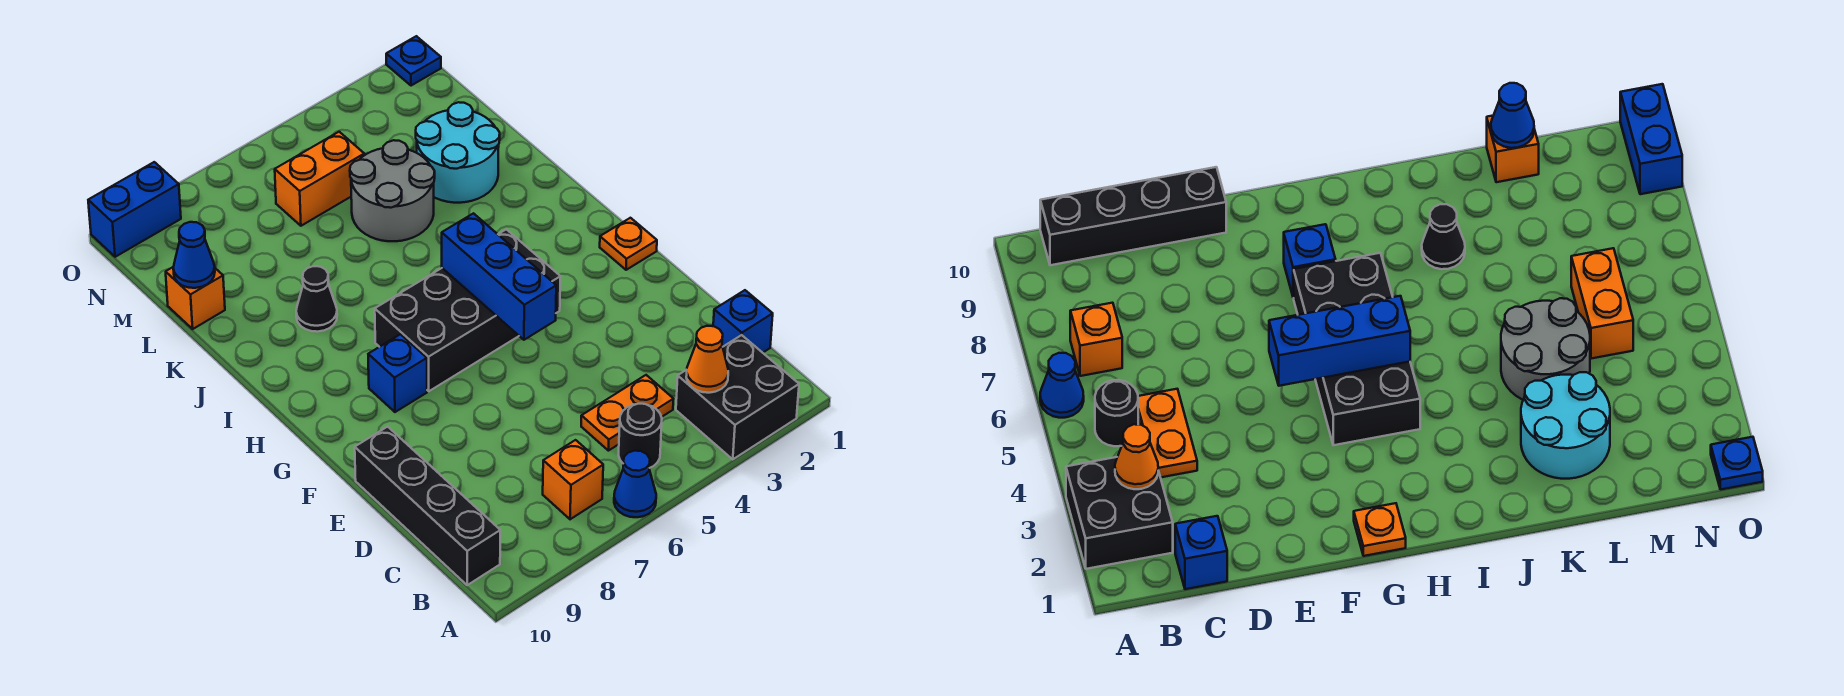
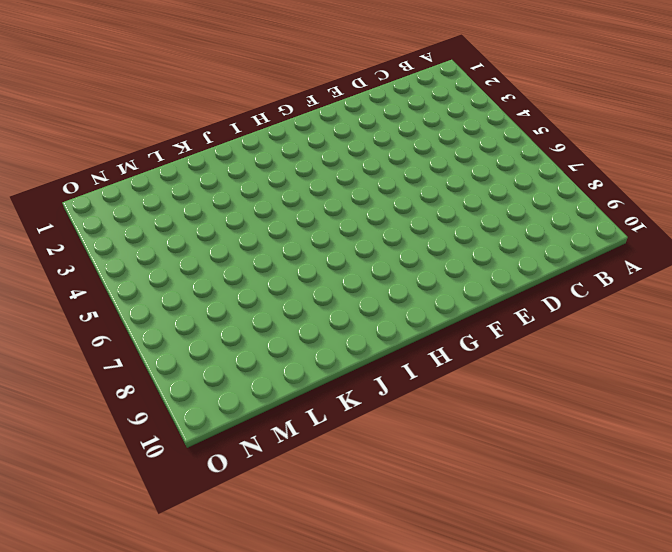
none -> black 2x2 brick [676,335,799,459]
none -> blue 1x1 cone [614,451,656,517]
none -> black 1x1 round brick [619,404,662,468]

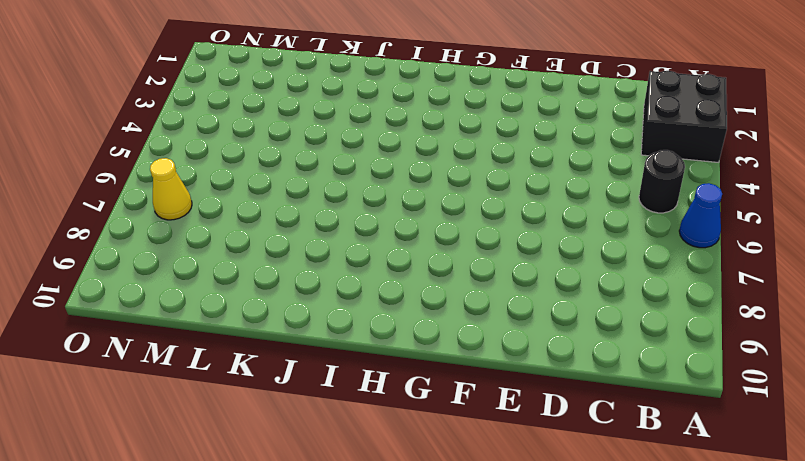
yellow 1x1 cone [150,158,192,220] -> none
none -> orange 1x1 brick [543,440,603,519]
none -> black 1x4 brick [355,427,500,585]
none -> blue 1x1 brick [713,290,773,353]

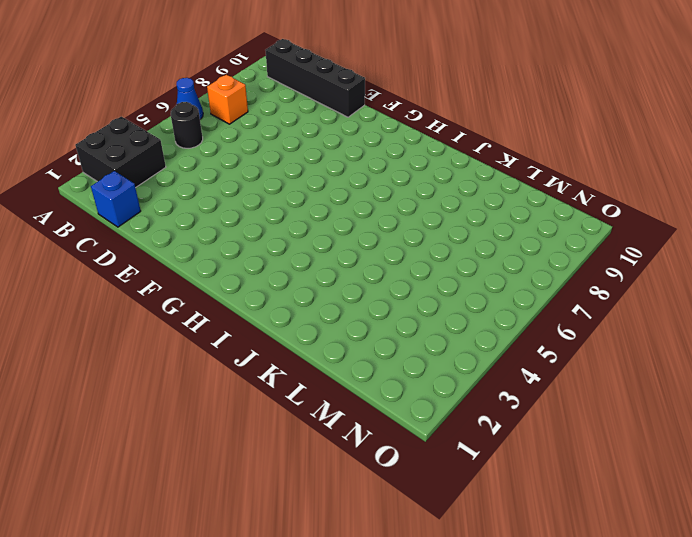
none -> orange 1x2 plate [581,375,673,451]
none -> orange 1x1 plate [600,218,657,270]
none -> black 2x4 brick [375,229,561,391]

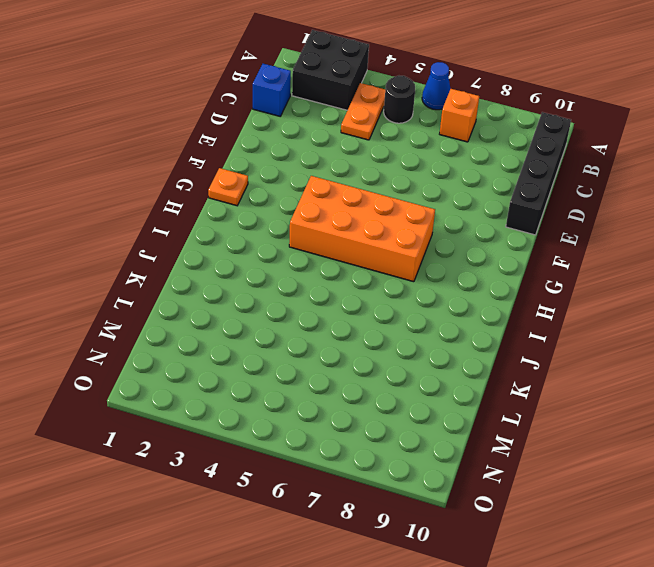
orange 1x2 plate [341,83,385,140] -> orange 1x2 plate turned to [581,375,673,451]
orange 2x4 brick [289,176,435,282] -> black 2x4 brick [375,229,561,391]
none -> blue 1x1 brick [368,334,427,412]
none -> black 1x1 cone [296,266,337,332]
none -> cyan 2x2 round brick [416,102,500,203]

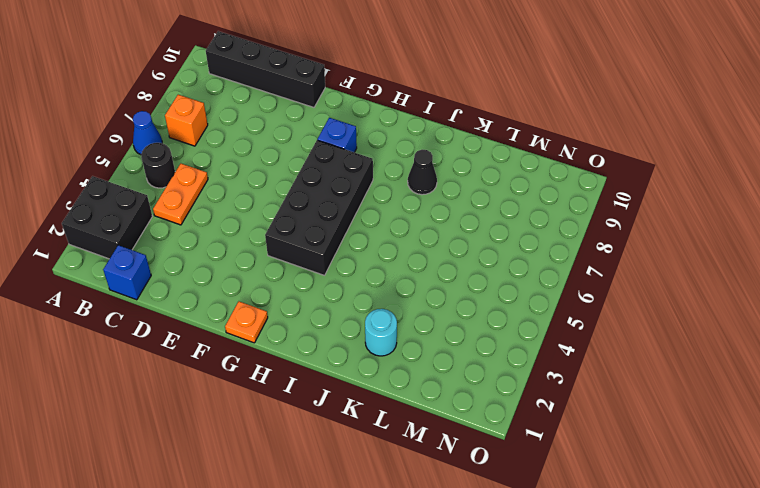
cyan 1x1 round brick [365,309,397,356] -> cyan 2x2 round brick [416,102,500,203]
none -> grey 2x2 round brick [350,140,435,241]
none -> orange 1x1 brick [166,267,225,329]
none -> orange 1x2 brick [275,132,364,226]

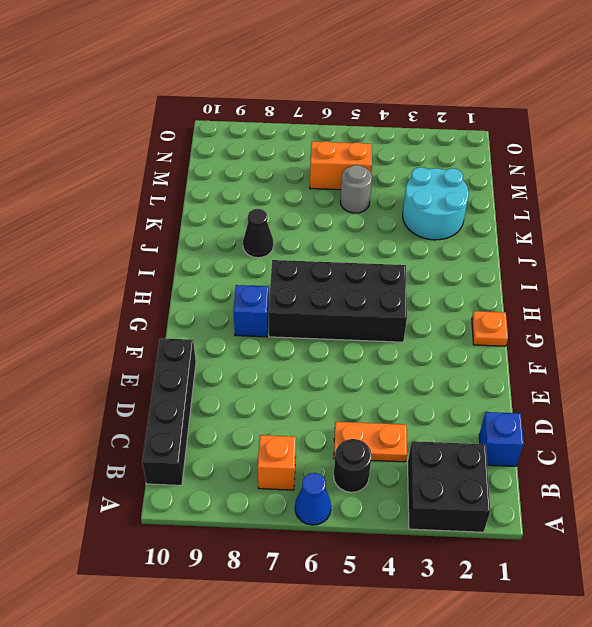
grey 1x1 round brick [340,165,372,213] -> grey 2x2 round brick [350,140,435,241]
none -> orange 1x1 brick [166,267,225,329]
none -> blue 1x1 plate [386,36,441,86]
none -> blue 1x2 brick [88,162,181,257]

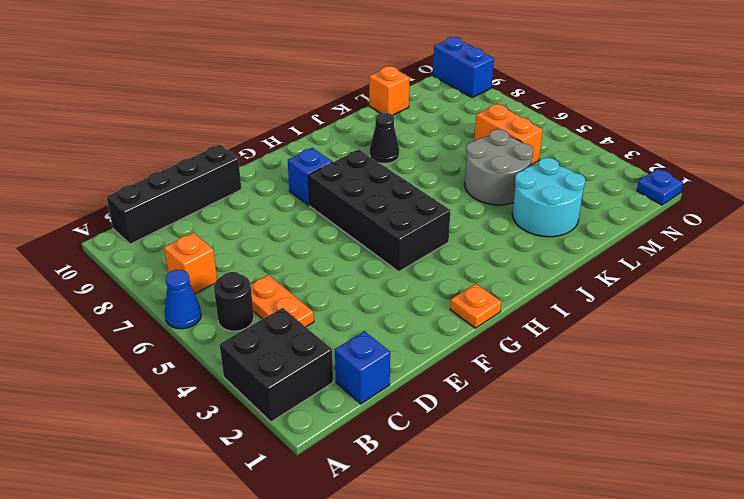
none -> orange 1x1 cone [686,326,728,393]
none -> blue 1x3 brick [442,213,556,340]
none -> blue 1x1 cone [173,222,215,288]

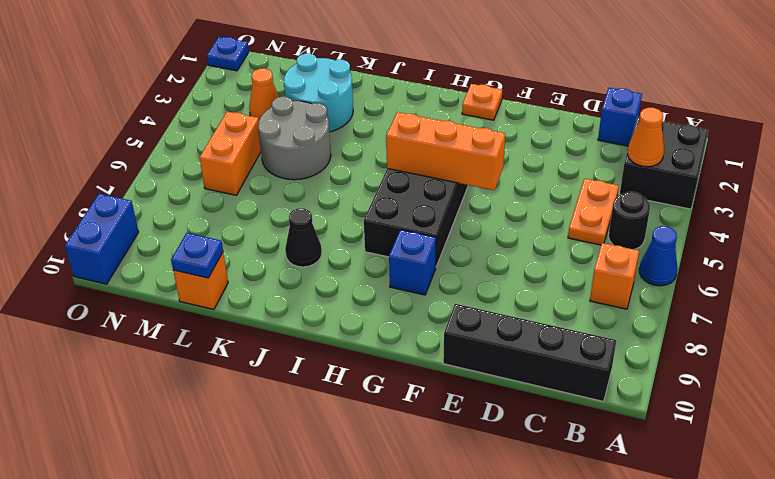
orange 1x3 brick [386,112,505,190] -> blue 1x3 brick [442,213,556,340]
blue 1x1 plate [171,233,223,278] -> blue 1x1 cone [173,222,215,288]
orange 1x1 cone [249,69,279,120] -> none

